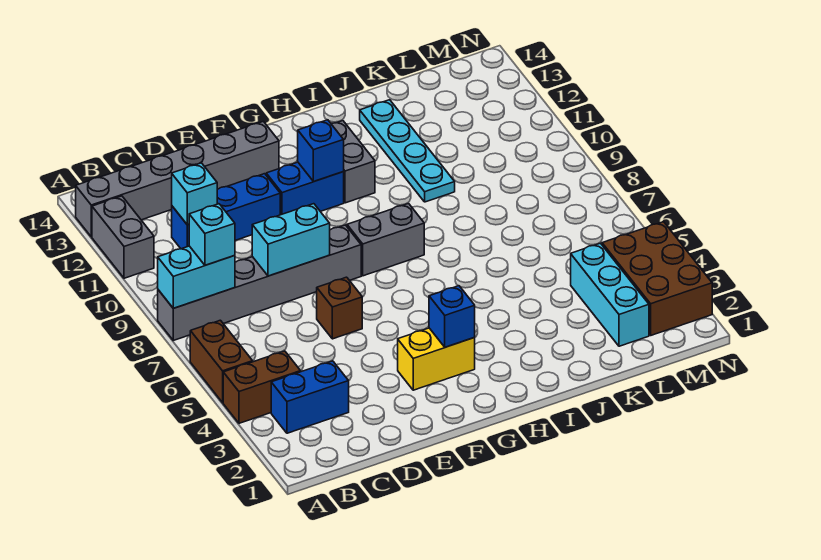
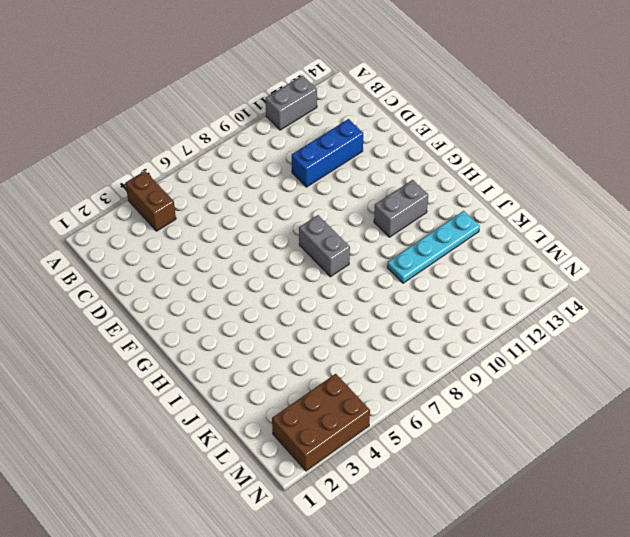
blue 1x3 brick [292,119,363,187] -> blue 1x3 brick turned to [172,174,280,249]
none -> brown 1x2 brick [190,320,253,403]
none -> grey 1x6 brick [158,225,361,340]
none -> grey 1x6 brick [76,121,279,237]

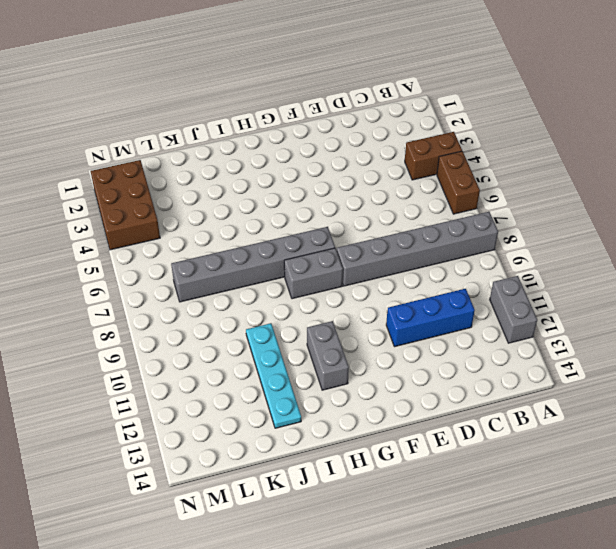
grey 1x6 brick [171,227,335,302] -> grey 1x6 brick moved to [76,121,279,237]
none -> blue 1x2 brick [271,361,349,433]
none -> brown 1x1 brick [317,277,362,339]
none -> yellow 1x2 brick [398,328,475,390]

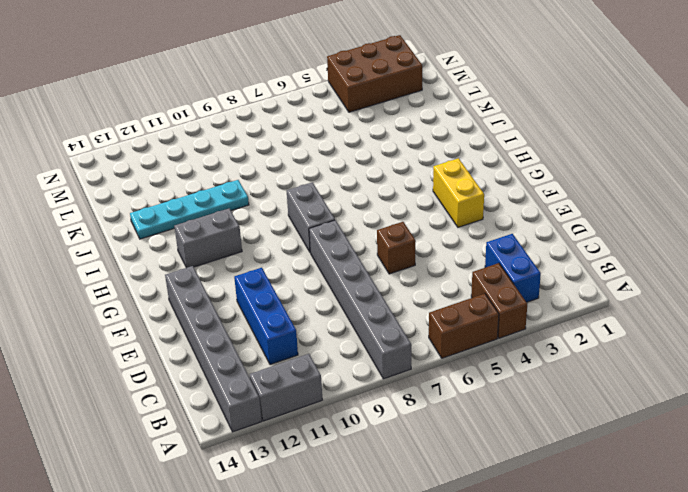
none -> blue 1x2 brick [266,162,344,215]
none -> cyan 1x3 brick [571,243,649,346]
none -> cyan 1x2 brick [158,246,235,308]

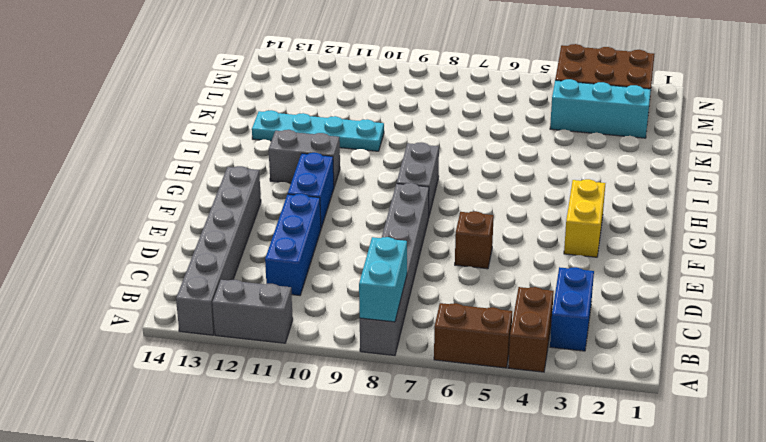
none -> cyan 1x1 brick [172,163,217,225]
none -> cyan 1x2 brick [252,204,330,276]
none -> blue 1x1 brick [429,286,475,347]

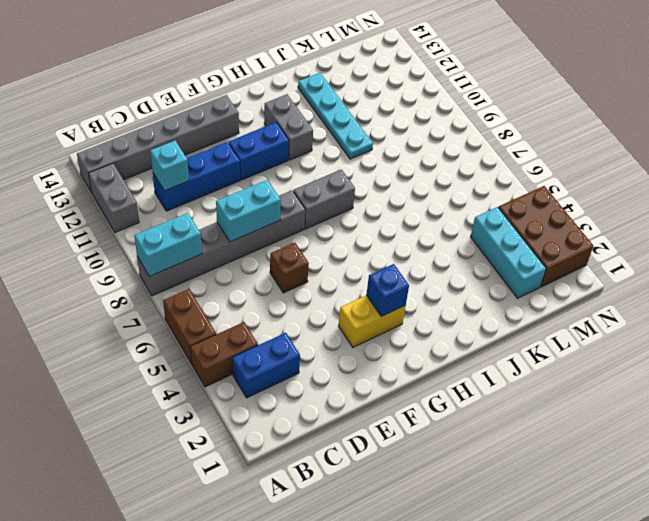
none -> blue 1x1 brick [298,120,344,182]
none -> cyan 1x1 brick [189,204,235,265]

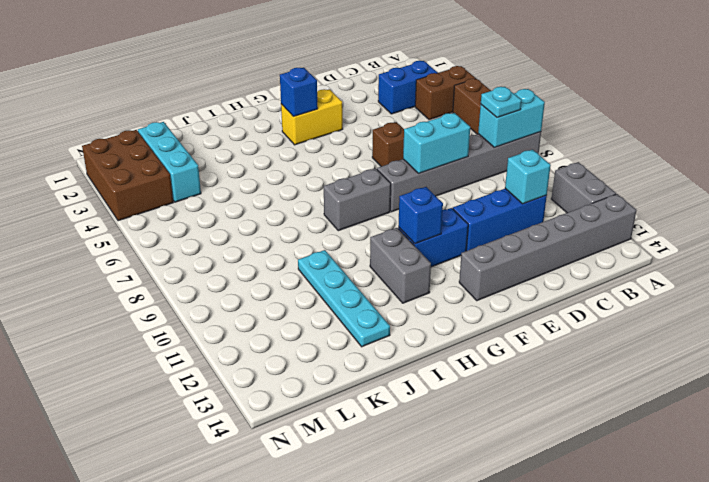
cyan 1x1 plate [481,87,521,118] -> cyan 1x1 brick [189,204,235,265]

